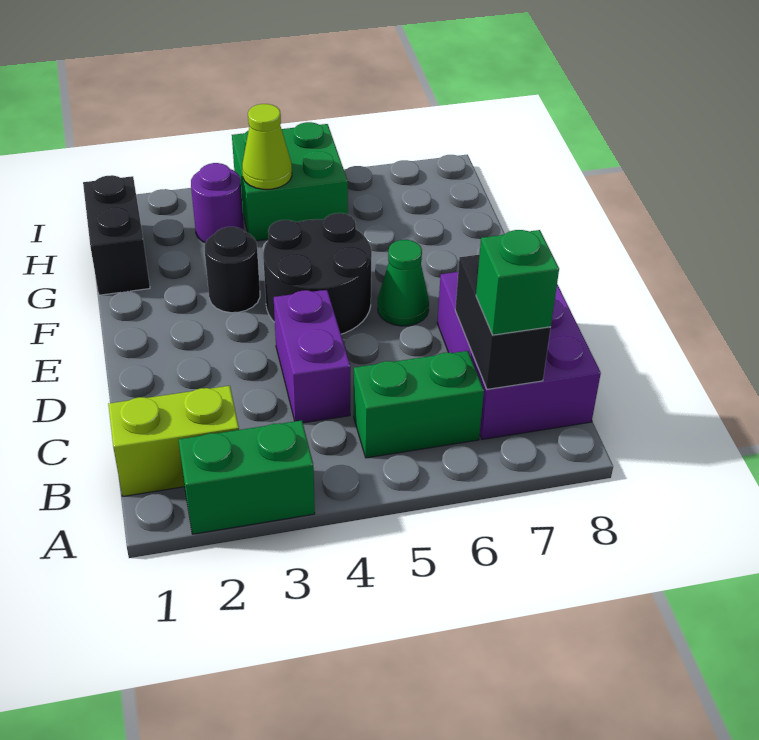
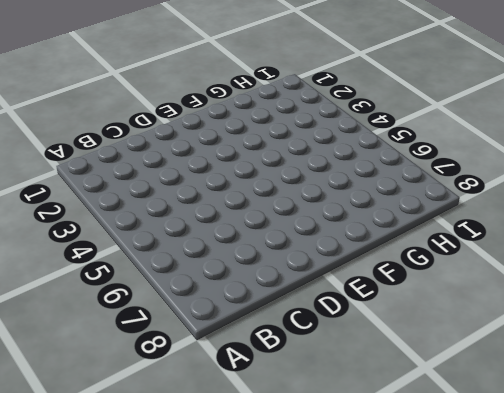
none -> green 1x2 brick [178,420,315,534]
none -> lime 1x2 brick [108,386,239,496]
none -> green 1x2 brick [354,351,484,458]

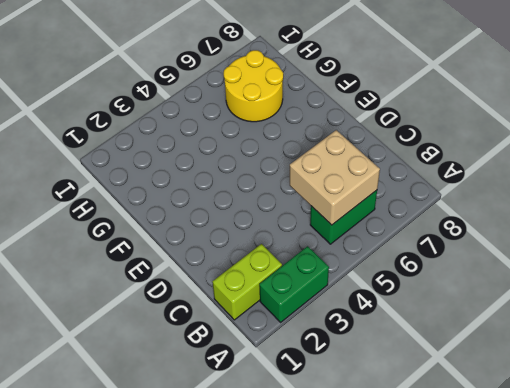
tan 2x2 brick [290,130,380,225] -> none
yellow 2x2 round brick [224,50,283,122] -> none
none -> purple 2x3 brick [437,272,601,439]
none -> purple 1x2 brick [274,290,350,423]
none -> black 2x2 round brick [263,213,372,334]

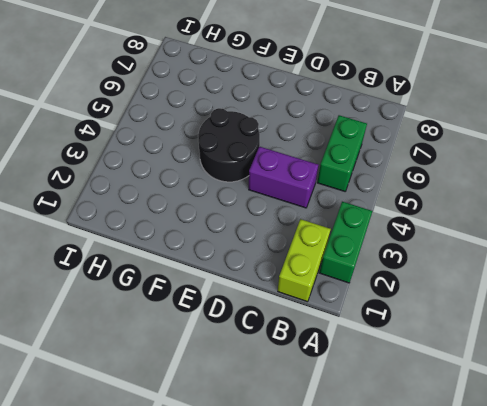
none -> purple 2x3 brick [437,272,601,439]
none -> green 1x1 cone [378,240,429,326]
none -> black 1x1 round brick [205,227,260,313]

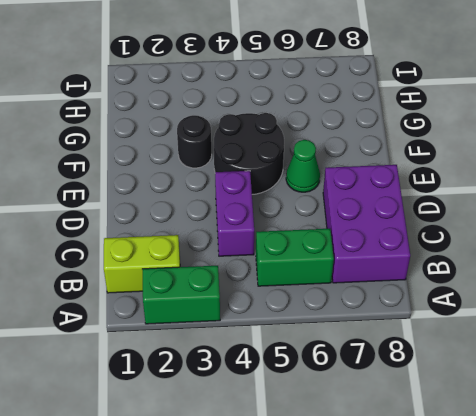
none -> black 1x2 brick [83,175,150,295]
none -> purple 1x1 round brick [191,163,244,243]
none -> green 2x2 brick [232,122,348,241]

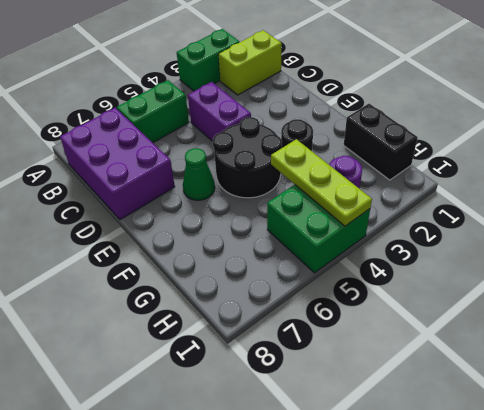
lime 1x3 plate [271,139,372,226] -> lime 1x1 cone [242,104,292,189]
none -> black 1x2 brick [455,255,551,389]
none -> green 1x1 brick [476,230,559,335]

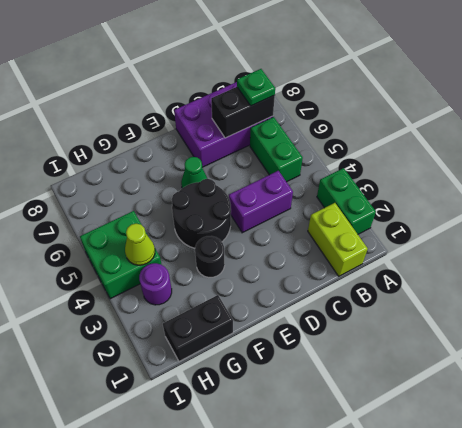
green 1x1 plate [237,69,275,106] -> green 1x1 brick [476,230,559,335]

